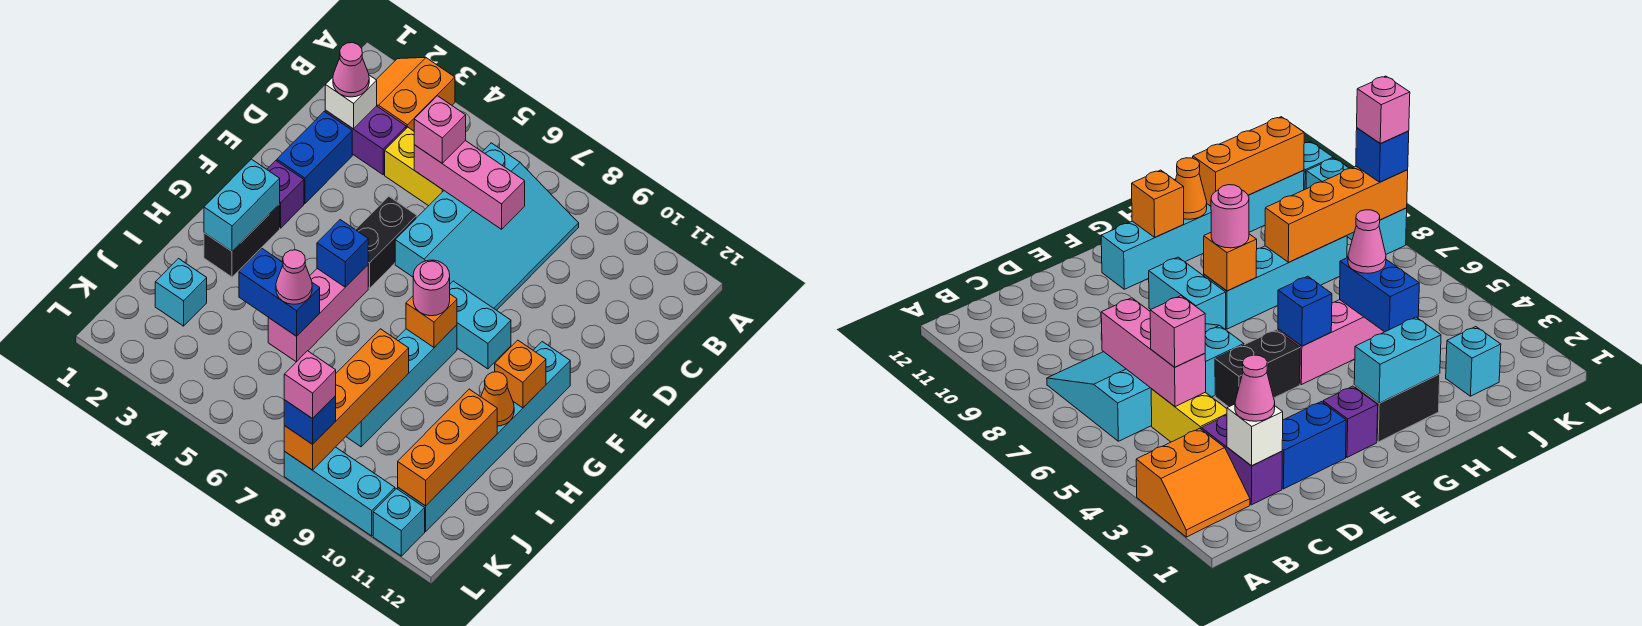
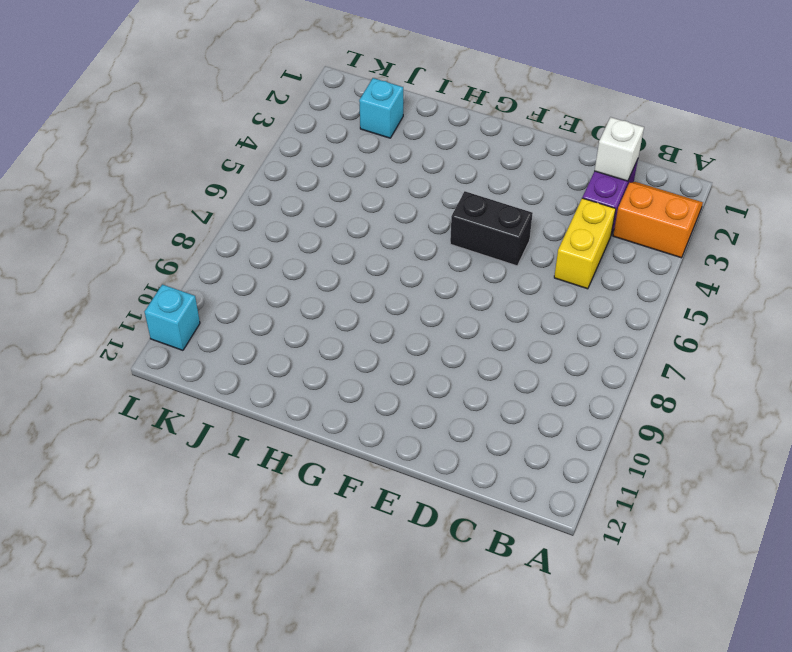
none -> cyan 3x4 slope [395,143,579,310]
none -> blue 1x2 brick [277,112,352,203]
none -> purple 1x1 brick [267,161,304,228]
none -> cyan 1x2 brick [450,281,511,369]

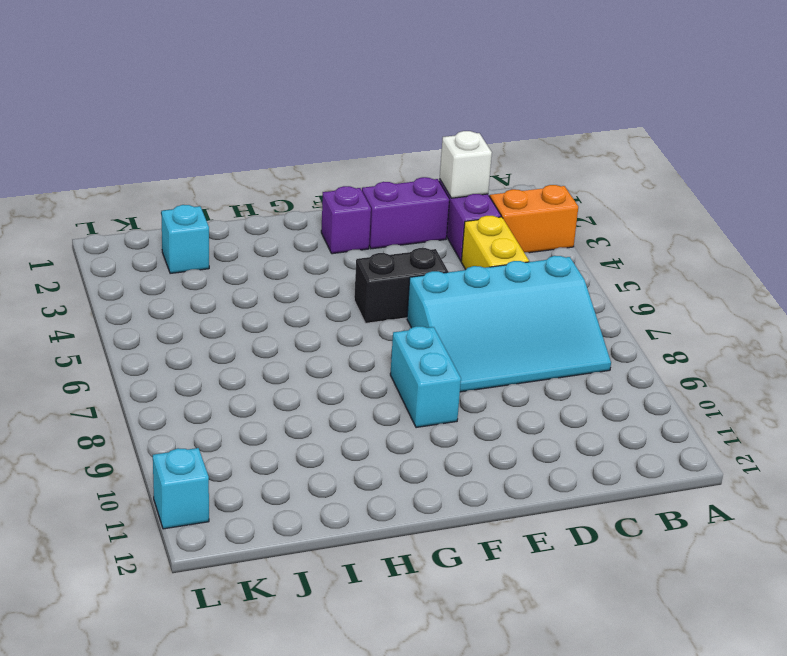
purple 1x2 brick [362,177,449,249] -> blue 1x2 brick [277,112,352,203]
none -> cyan 1x6 brick [398,342,570,531]
none -> black 1x2 brick [204,204,280,277]
none -> pink 1x3 brick [268,265,368,362]
none -> cyan 1x4 brick [346,325,457,447]

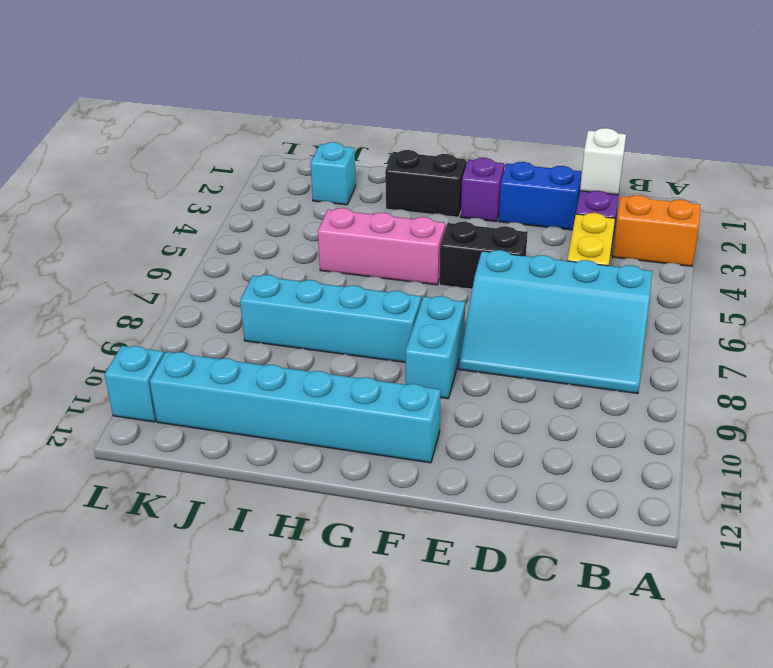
none -> cyan 1x3 brick [284,447,395,536]
none -> pink 1x3 brick [414,141,525,229]
none -> cyan 1x2 brick [204,159,280,251]
none -> blue 1x1 brick [317,220,368,287]

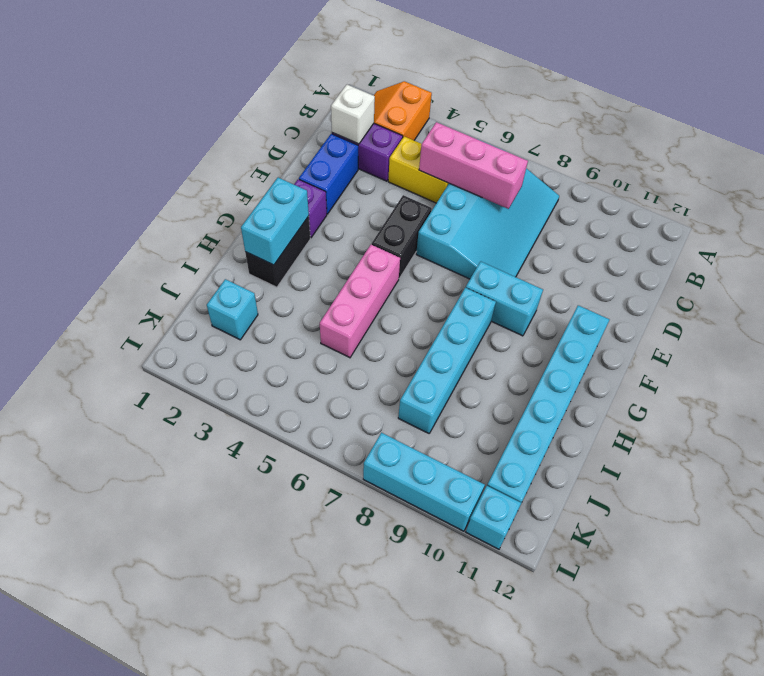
none -> blue 1x1 brick [317,220,368,287]
none -> orange 1x1 brick [406,294,457,347]
none -> orange 1x1 brick [495,340,546,408]
none -> orange 1x1 cone [481,372,514,426]

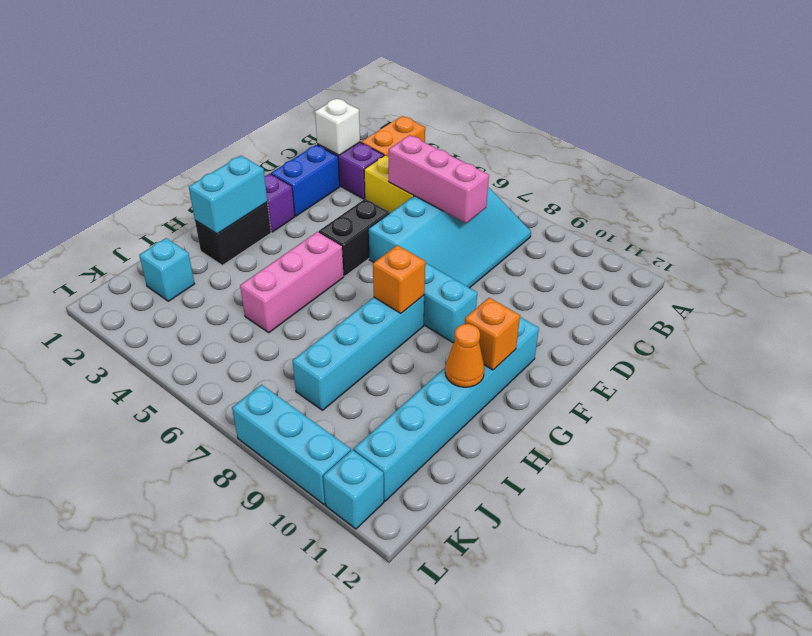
none -> blue 1x1 brick [317,220,368,287]
none -> blue 1x2 brick [239,249,320,336]
none -> orange 1x4 brick [284,329,409,470]
none -> orange 1x3 brick [398,389,497,506]

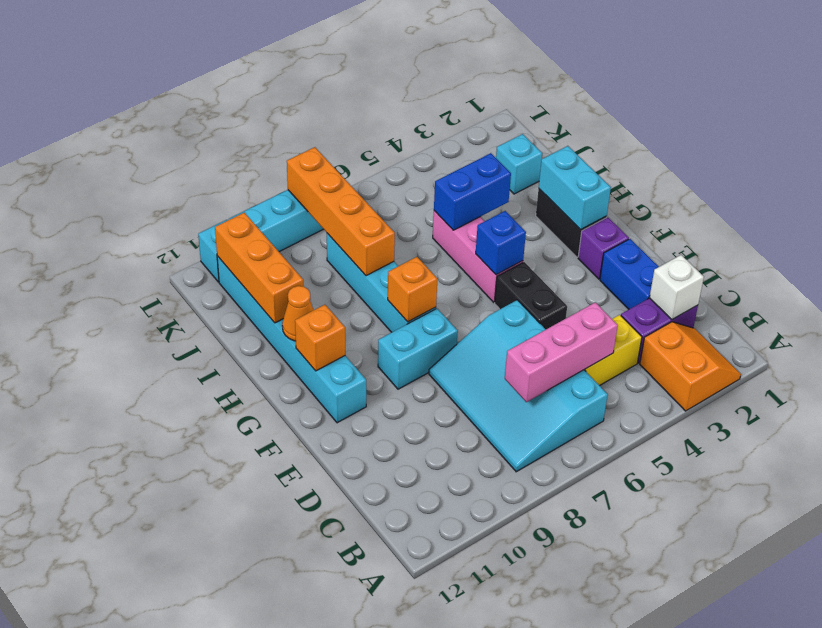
none -> pink 1x1 cone [333,43,369,97]
none -> pink 1x1 brick [414,96,466,163]
none -> pink 1x1 round brick [413,260,450,316]
none -> pink 1x1 cone [276,250,312,304]

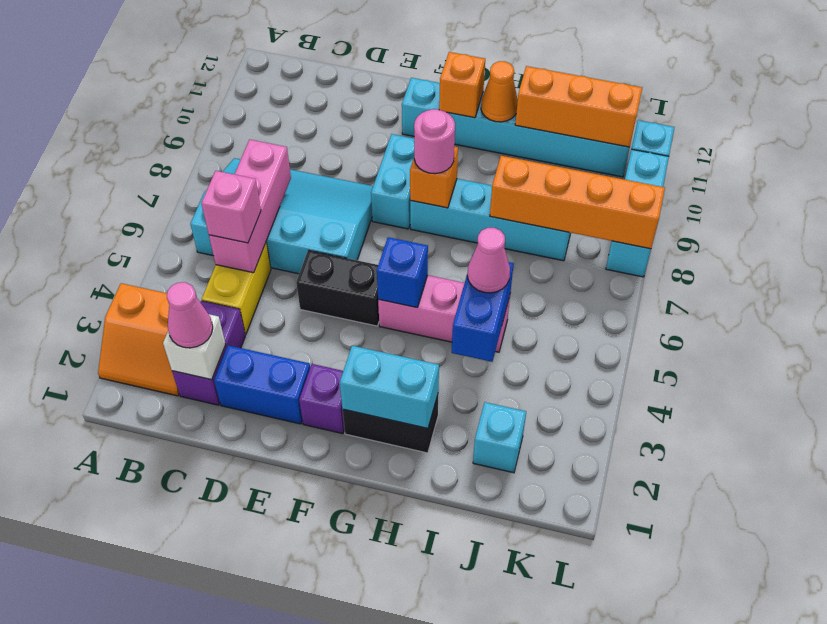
none -> blue 1x1 brick [284,396,336,444]
none -> pink 1x1 brick [284,351,336,419]

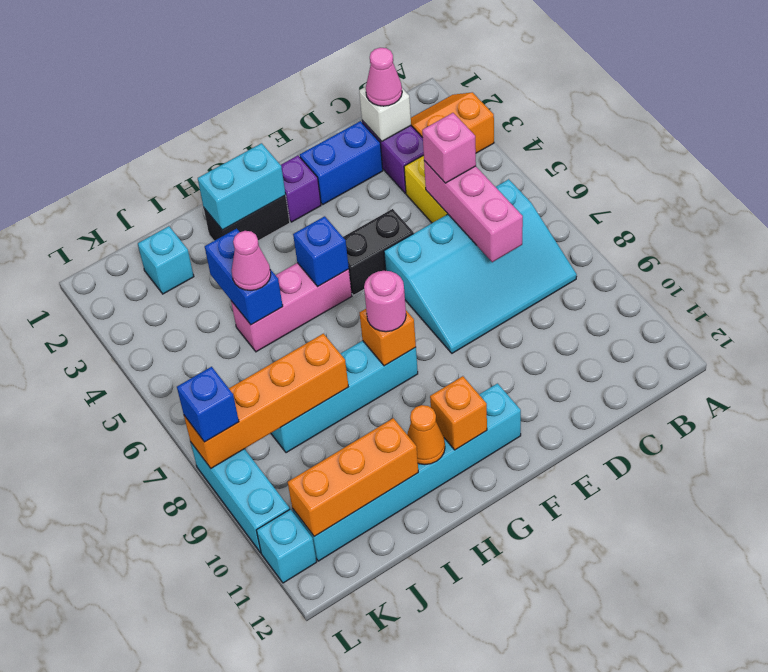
none -> cyan 1x2 brick [450,281,511,369]
none -> pink 1x1 brick [284,351,336,419]

